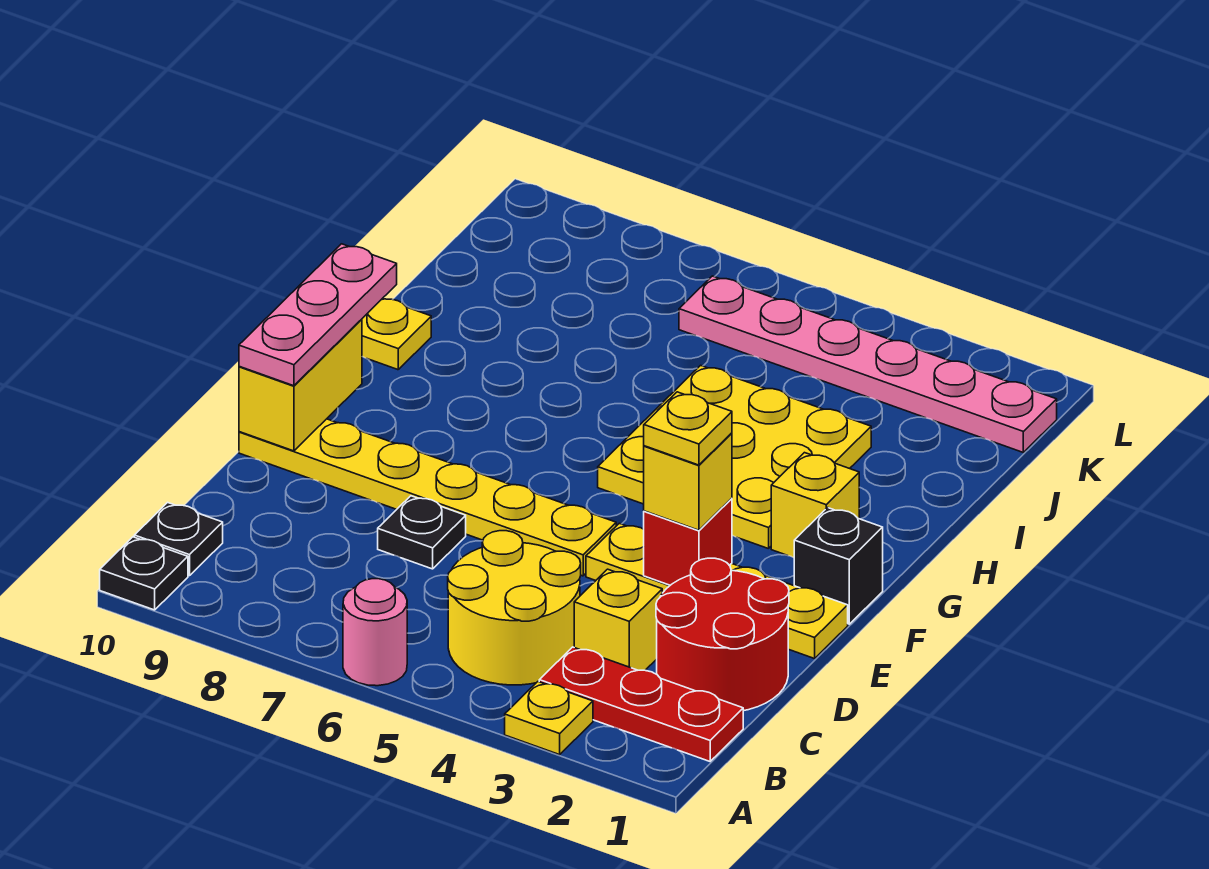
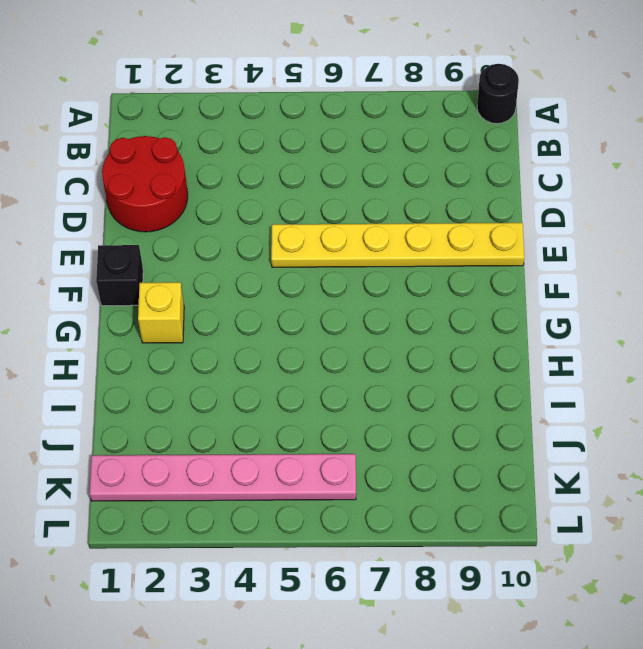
black 1x1 round brick [477,64,519,124] -> black 1x1 plate [100,537,188,610]
none -> yellow 1x1 plate [505,682,593,755]
none -> pink 1x1 round brick [343,579,407,686]
none -> red 1x3 plate [539,647,743,761]

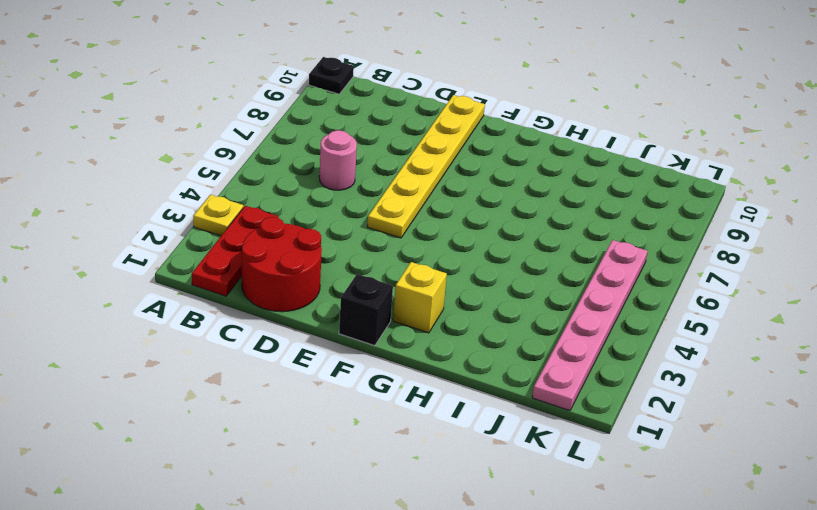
pink 1x1 round brick [319,130,357,190] -> pink 1x1 round brick moved to [343,579,407,686]
none -> yellow 2x2 round brick [448,531,581,685]
none -> black 1x1 plate [134,502,223,576]
none -> yellow 1x1 brick [574,569,662,670]

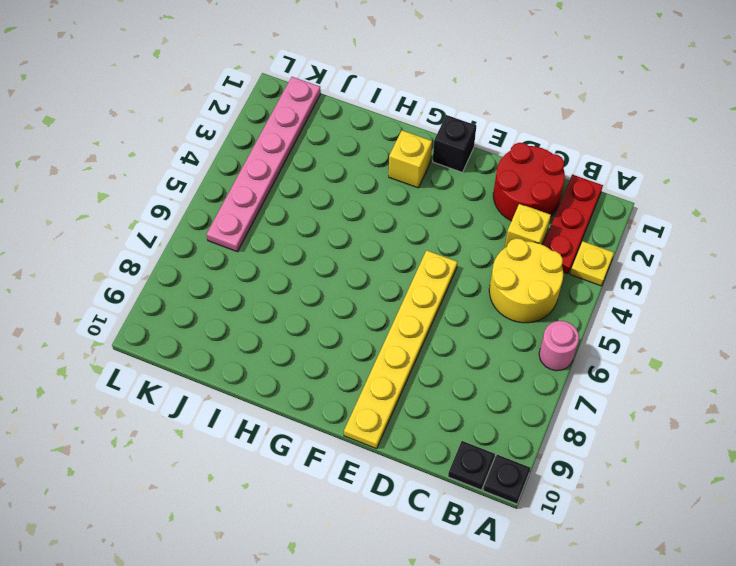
none -> black 1x1 plate [378,496,466,569]
none -> yellow 1x4 plate [586,523,848,659]
none -> yellow 3x3 plate [598,365,871,549]

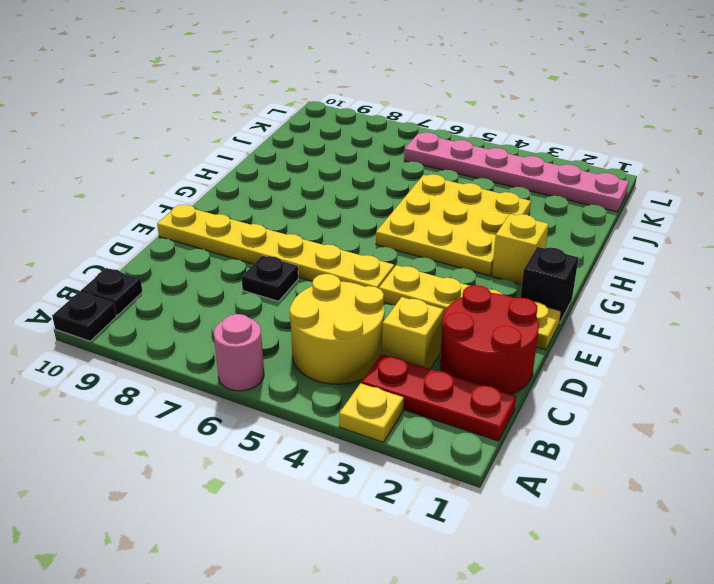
none -> yellow 1x1 plate [362,299,431,370]
none -> red 1x1 brick [644,498,732,585]
none -> yellow 1x2 brick [239,319,362,451]

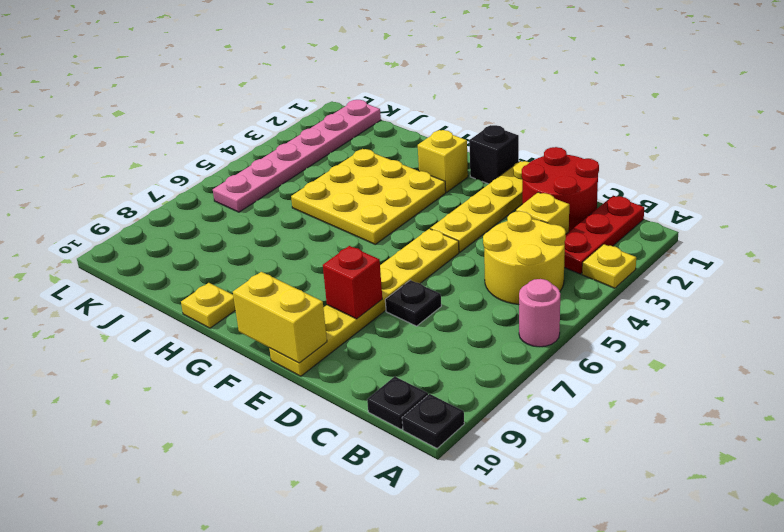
red 1x1 brick [323,246,382,319] -> red 1x1 brick moved to [644,498,732,585]
none -> yellow 1x1 brick [644,433,732,530]
none -> pink 1x3 plate [239,244,397,386]
none -> yellow 1x1 plate [644,392,732,465]

